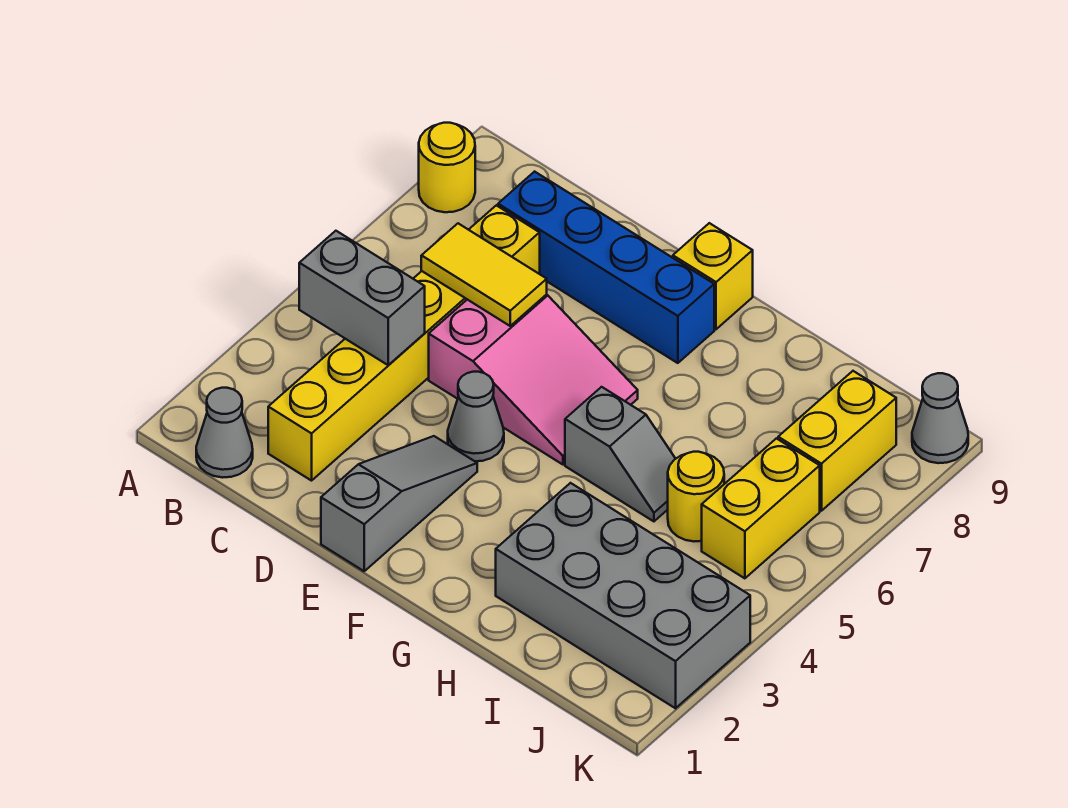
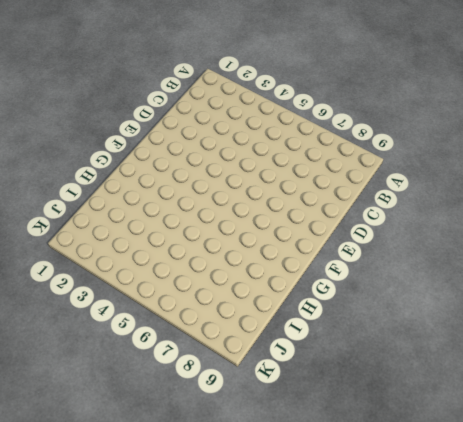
none -> yellow 1x1 round brick [419,123,475,212]
none -> grey 1x1 cone [196,388,253,478]
none -> yellow 1x6 brick [268,205,540,481]

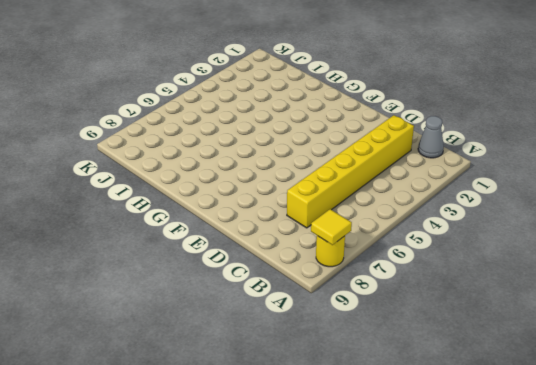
yellow 1x1 tile [311,209,352,245] -> none
none -> blue 1x4 brick [498,172,714,363]
none -> pink 2x3 slope [429,294,638,464]
none -> grey 1x3 slope [321,436,477,571]

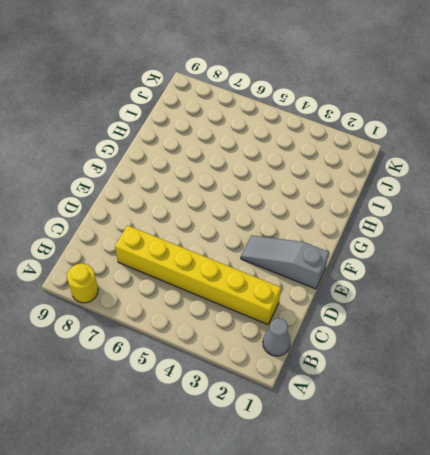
none -> blue 1x4 brick [498,172,714,363]
none -> pink 2x3 slope [429,294,638,464]
none -> grey 1x1 cone [448,372,504,461]

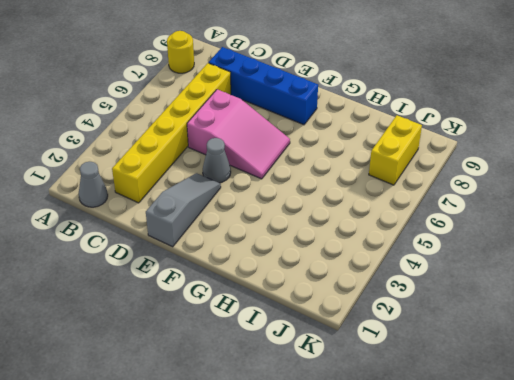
none -> yellow 1x1 brick [673,223,753,329]
none -> grey 1x2 slope [565,387,675,521]
none -> grey 2x4 brick [496,483,750,708]

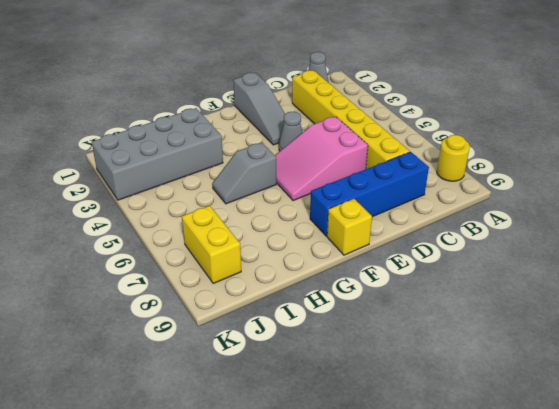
none -> yellow 1x1 round brick [668,452,724,541]
none -> yellow 1x2 brick [702,438,820,578]
none -> grey 1x1 cone [912,373,968,463]

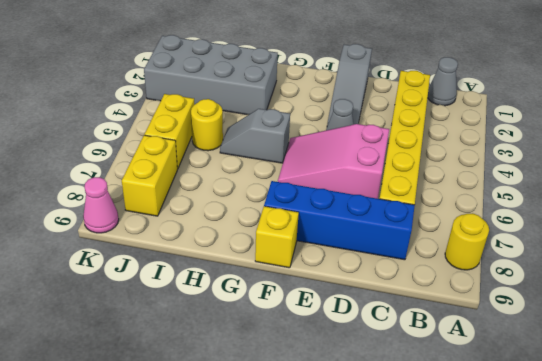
pink 1x1 cone [83,177,119,233] -> grey 1x1 cone [912,373,968,463]
none -> grey 1x2 brick [299,231,425,365]
none -> yellow 1x2 tile [421,223,547,326]

